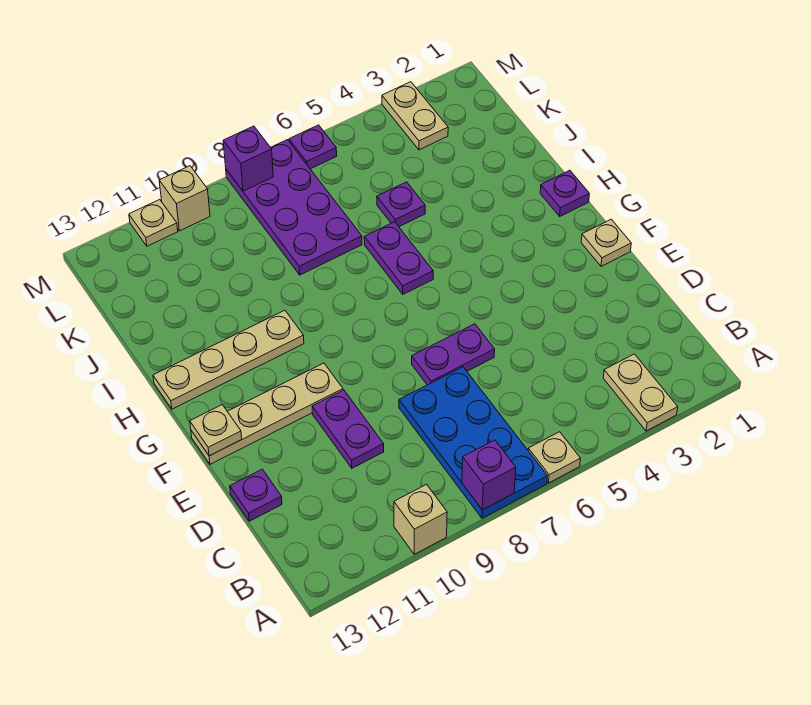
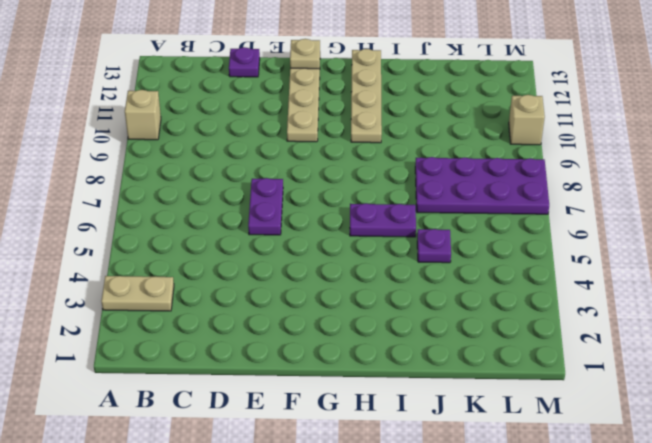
none -> tan 1x1 plate [528,432,581,483]
none -> blue 2x4 plate [399,367,548,518]
none -> purple 1x2 plate [312,390,384,468]

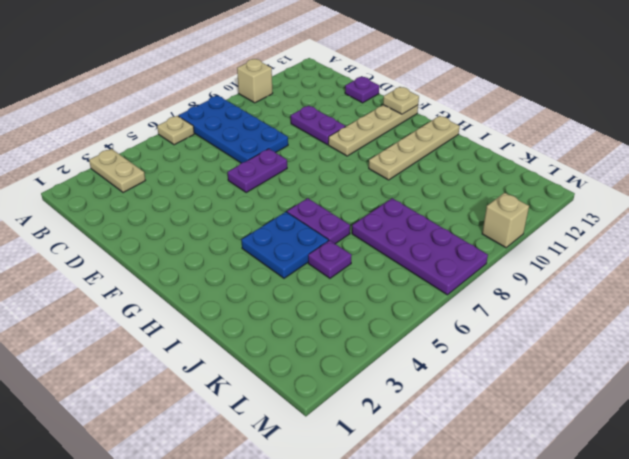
blue 2x2 plate [242,212,329,278] -> none
none -> tan 1x1 plate [581,219,631,266]
none -> purple 1x1 plate [540,170,589,216]
none -> tan 1x2 plate [382,82,448,150]

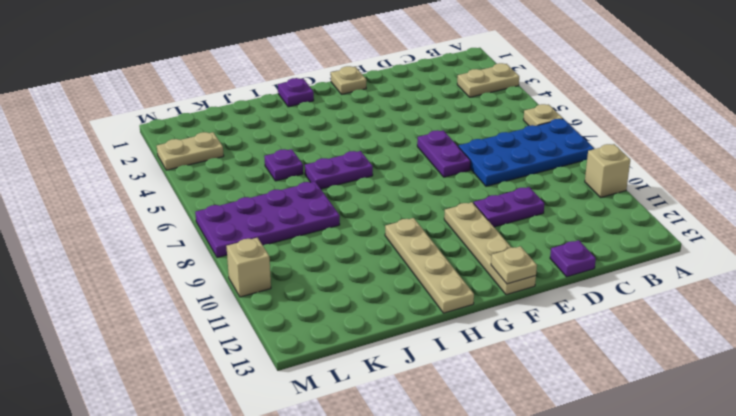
none -> purple 1x1 plate [289,125,337,169]
none -> tan 1x1 plate [129,200,178,246]
none -> purple 1x1 brick [462,440,516,510]

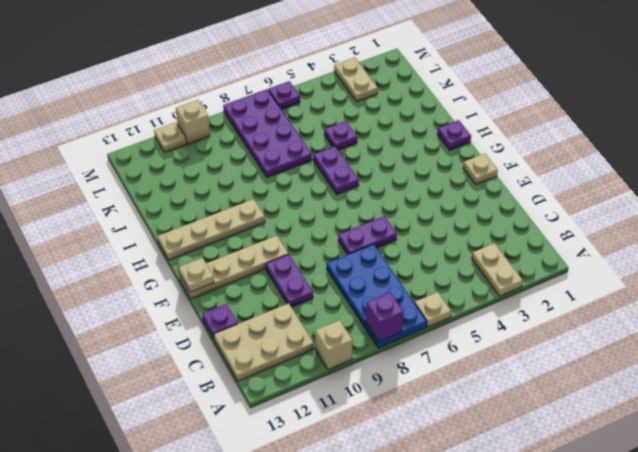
tan 2x3 plate [214,303,314,381] -> none
none -> purple 1x1 brick [223,126,273,191]

